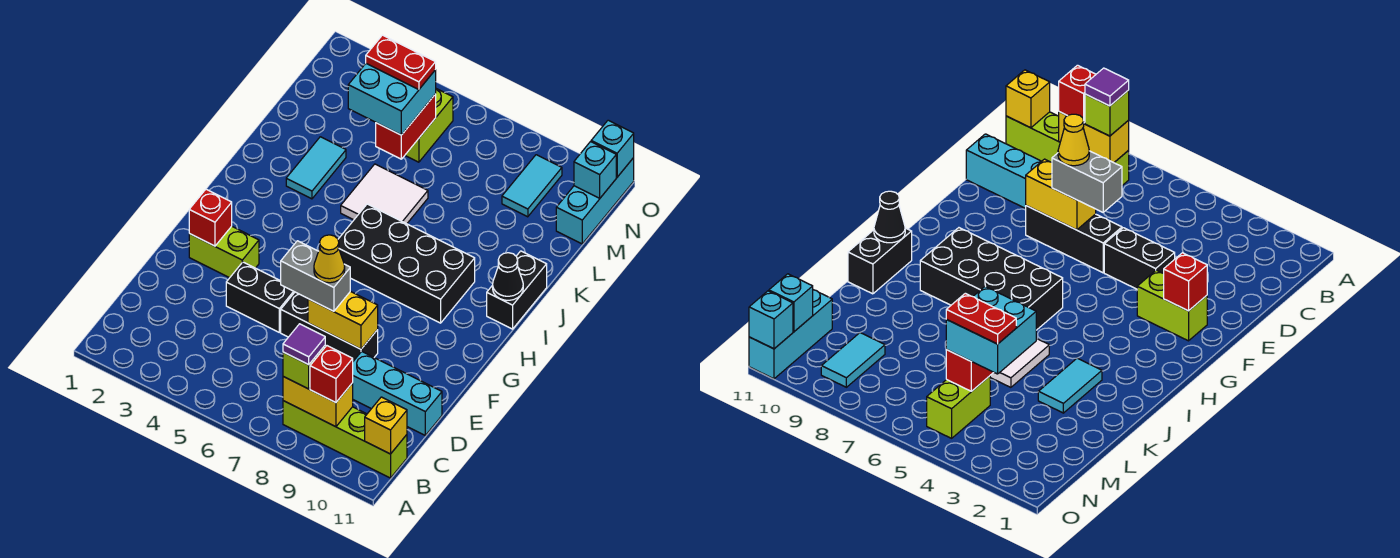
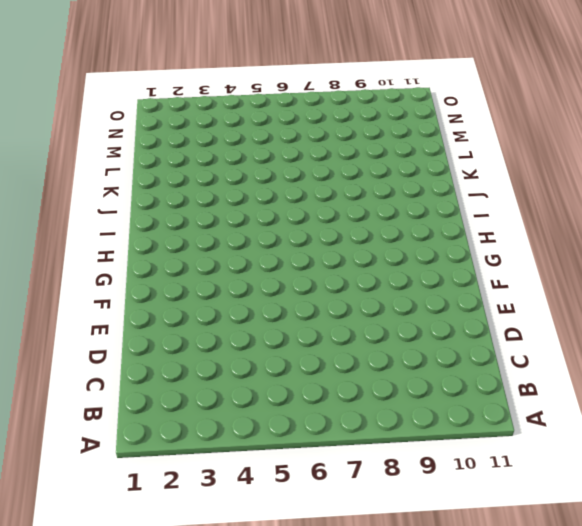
none -> lime 1x4 brick [283,401,407,478]
none -> cyan 1x3 brick [353,351,442,435]
none -> black 1x2 brick [226,262,295,332]

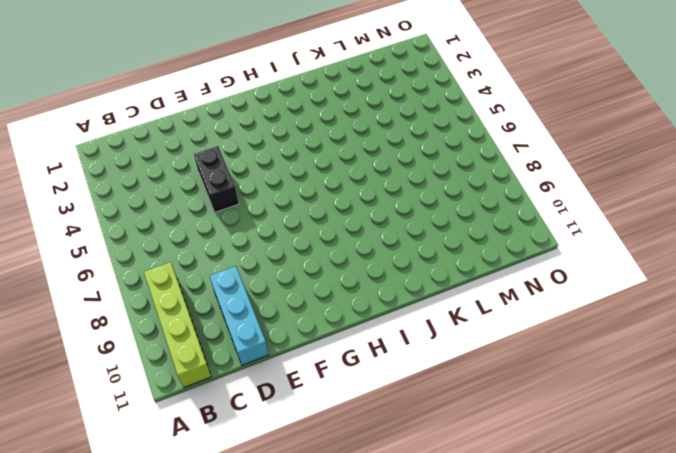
none -> black 1x3 brick [281,292,378,361]
none -> lime 1x2 brick [189,226,259,278]
none -> black 2x4 brick [338,204,475,323]

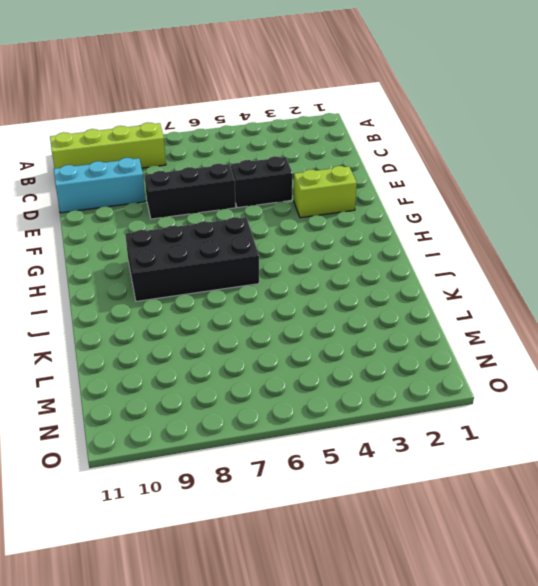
none -> black 1x2 brick [487,251,547,329]
none -> cyan 1x2 tile [286,137,346,199]
none -> white 2x2 tile [341,164,428,224]

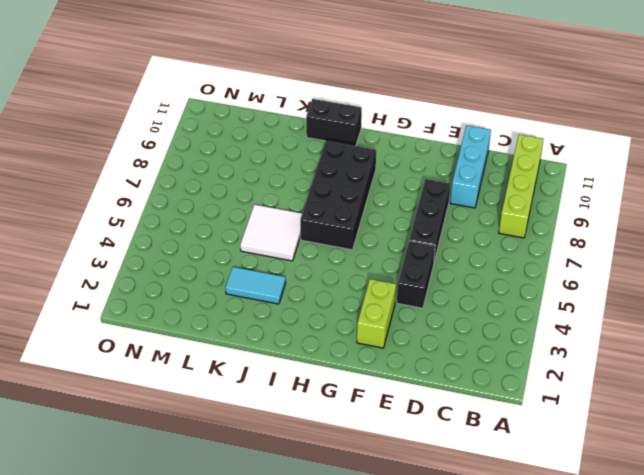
none -> lime 1x2 brick [405,89,453,162]
none -> cyan 1x2 tile [502,155,562,217]
none -> cyan 1x3 brick [556,158,634,244]

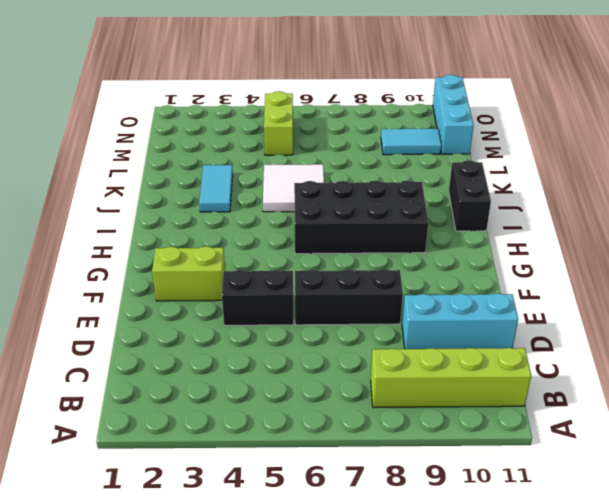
cyan 1x2 tile [381,129,441,155] -> cyan 1x2 tile turned to [502,155,562,217]
none -> yellow 1x2 brick [283,377,353,427]
none -> yellow 1x1 brick [365,397,407,454]
none -> yellow 1x2 brick [308,291,378,349]

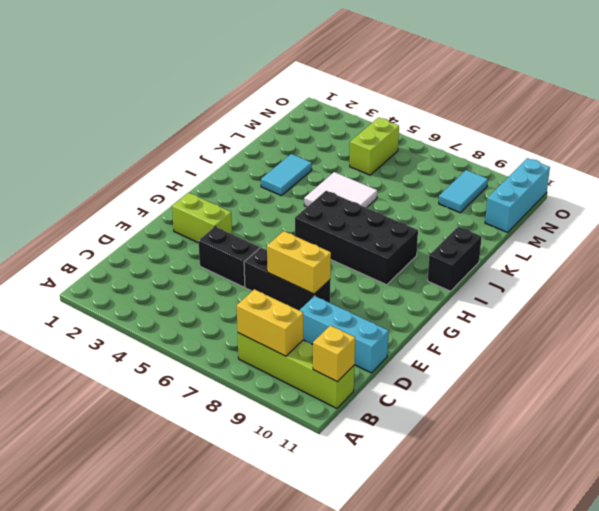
none -> red 1x1 brick [189,189,232,246]
none -> black 1x1 cone [493,253,523,300]
none -> red 1x2 brick [376,94,436,159]

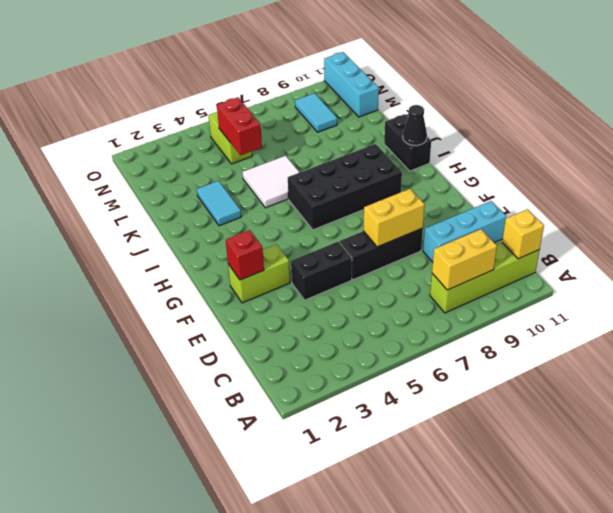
none -> cyan 1x1 brick [574,142,616,198]
none -> cyan 1x1 brick [591,120,634,177]
none -> lime 1x1 brick [283,346,325,389]

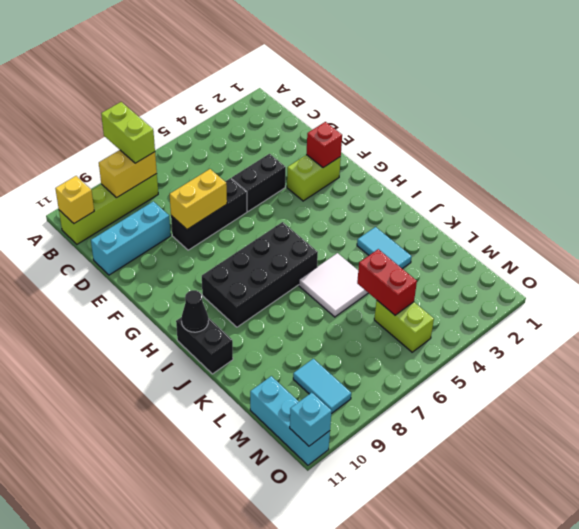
lime 1x2 brick [101,102,155,163] -> lime 1x1 brick [283,346,325,389]
none -> cyan 1x1 brick [574,142,616,198]
none -> red 1x1 brick [310,346,353,403]
none -> grey 1x2 brick [281,241,350,311]

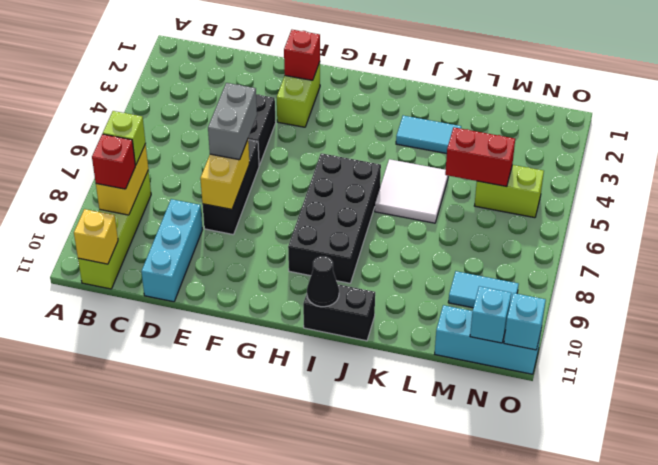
none -> cyan 2x2 brick [348,64,436,135]
none -> purple 1x1 tile [283,324,325,365]
none -> yellow 1x1 cone [314,235,345,283]

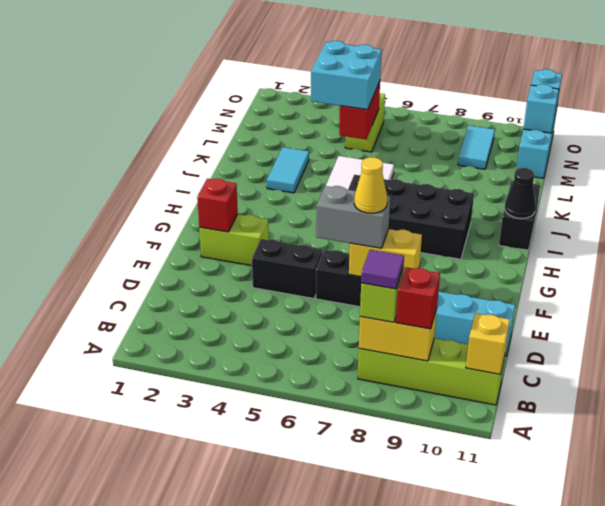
none -> red 1x2 plate [366,35,436,90]

